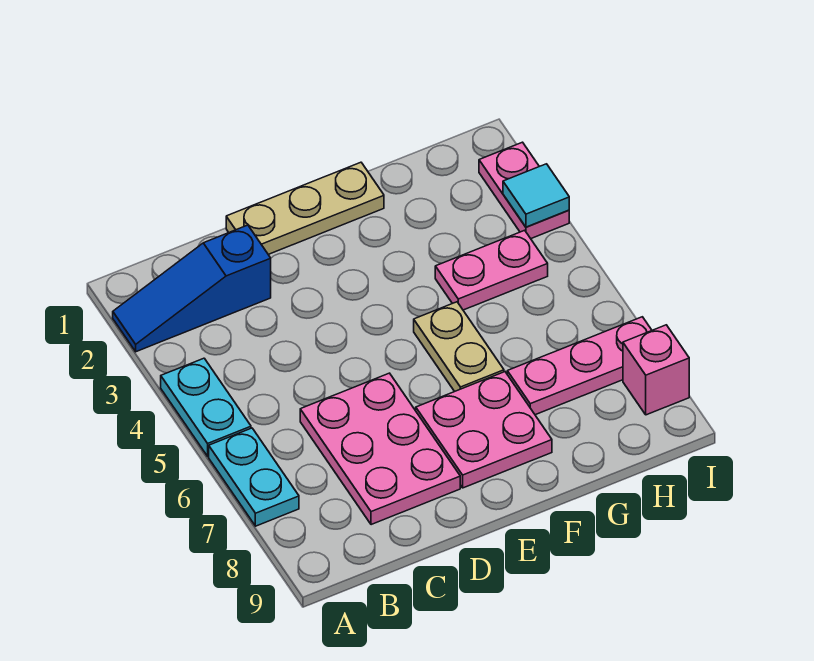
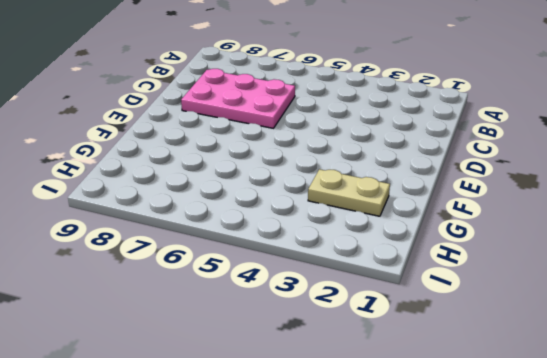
tan 1x2 plate [308,169,390,216] -> tan 1x2 plate moved to [414,302,504,392]
none -> blue 1x3 slope [113,225,271,352]
none -> cyan 1x2 plate [161,358,251,456]
none -> cyan 1x2 plate [209,428,299,526]

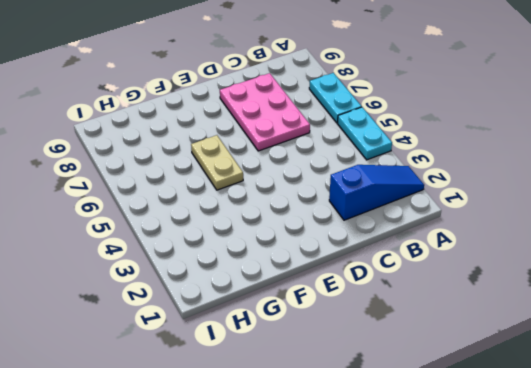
none -> tan 1x3 plate [226,162,384,254]
none -> pink 2x2 plate [416,372,552,488]
none -> pink 1x2 plate [435,230,548,310]

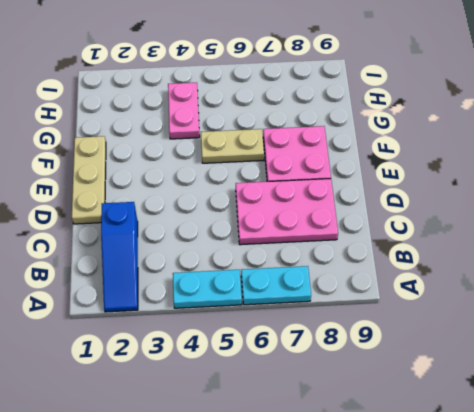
none -> pink 1x3 plate [507,317,652,415]
none -> pink 1x2 plate [479,142,569,239]
none -> pink 1x1 brick [623,325,689,415]

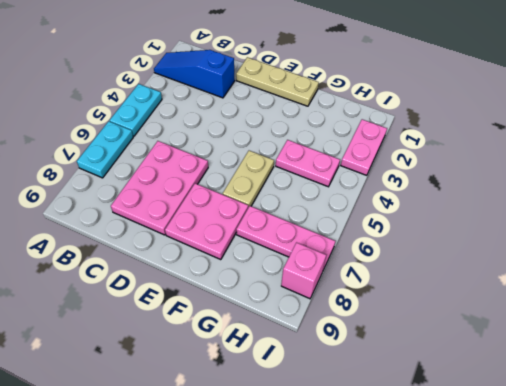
none -> cyan 1x1 tile [503,164,569,227]

